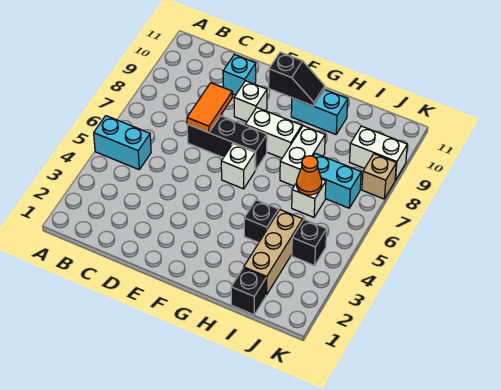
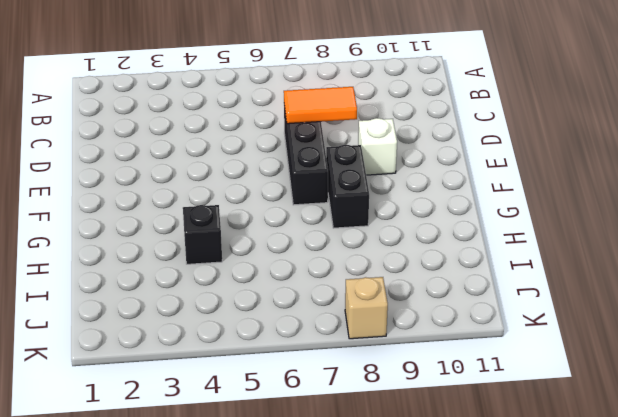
black 1x2 brick [326,145,369,228] -> white 1x2 brick [245,108,302,158]
none -> cyan 1x2 brick [94,116,151,170]
none -> cyan 1x1 brick [223,55,256,95]
none -> white 1x1 brick [221,144,255,189]

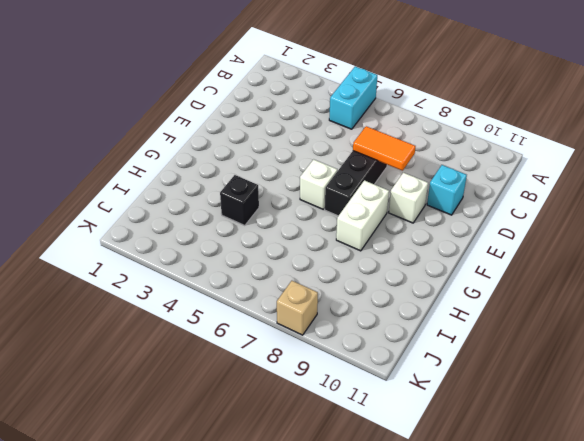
none -> cyan 1x2 brick [291,90,348,134]
none -> white 1x2 brick [280,126,325,186]
none -> black 1x1 brick [231,268,266,315]

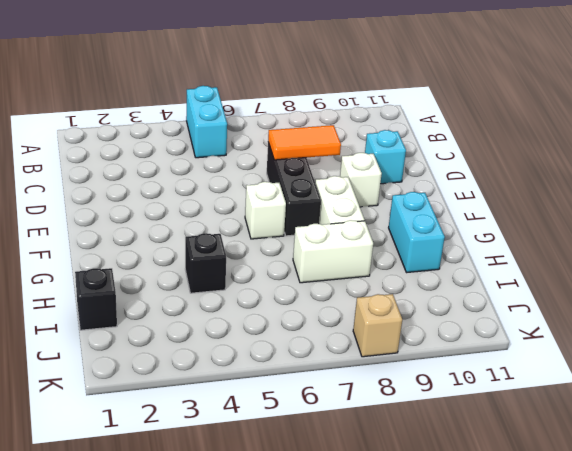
none -> tan 1x3 brick [244,210,303,295]
none -> white 1x1 brick [292,179,326,217]
none -> cyan 1x2 brick [313,153,361,208]

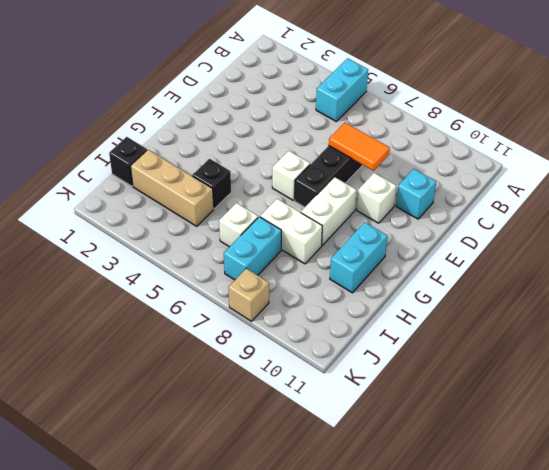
none -> black 1x1 brick [292,219,327,266]
none -> white 1x2 brick [350,126,407,180]
none -> black 1x2 slope [269,52,325,106]

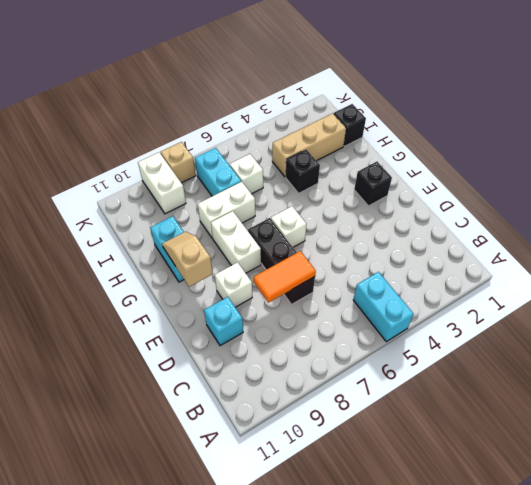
black 1x1 brick [354,162,392,206] -> black 1x1 brick moved to [292,219,327,266]
tan 1x2 slope [162,232,213,287] -> black 1x2 slope [269,52,325,106]
none -> orange 1x1 cone [297,156,322,195]

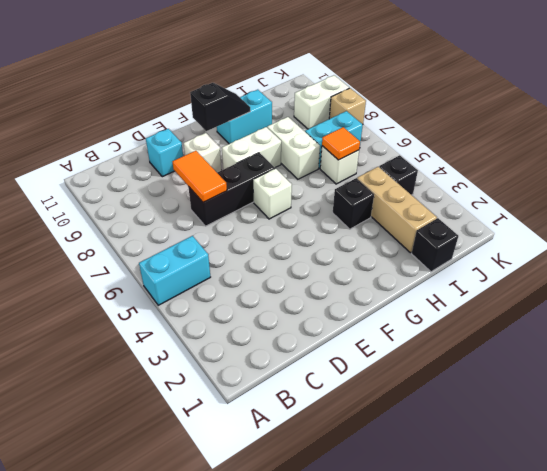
orange 1x1 tile [322,127,360,160] -> orange 1x1 cone [297,156,322,195]

